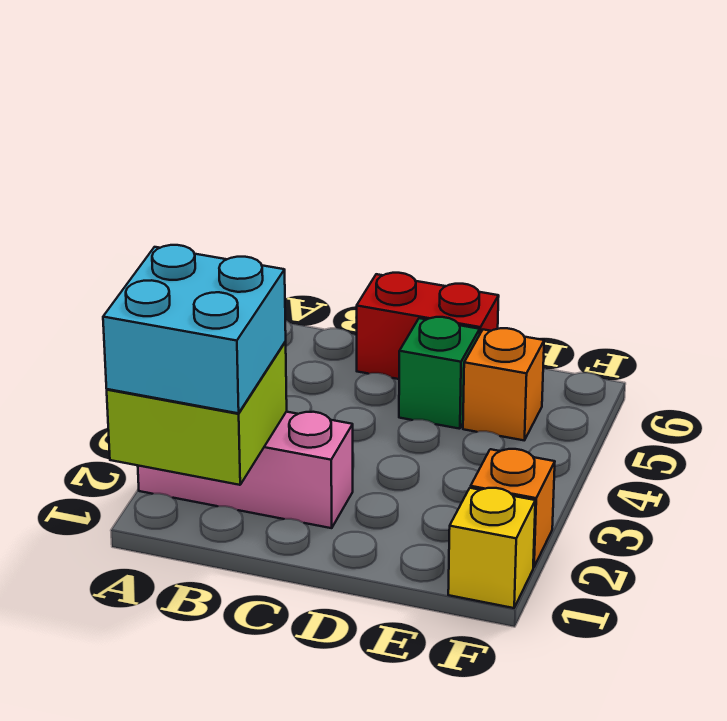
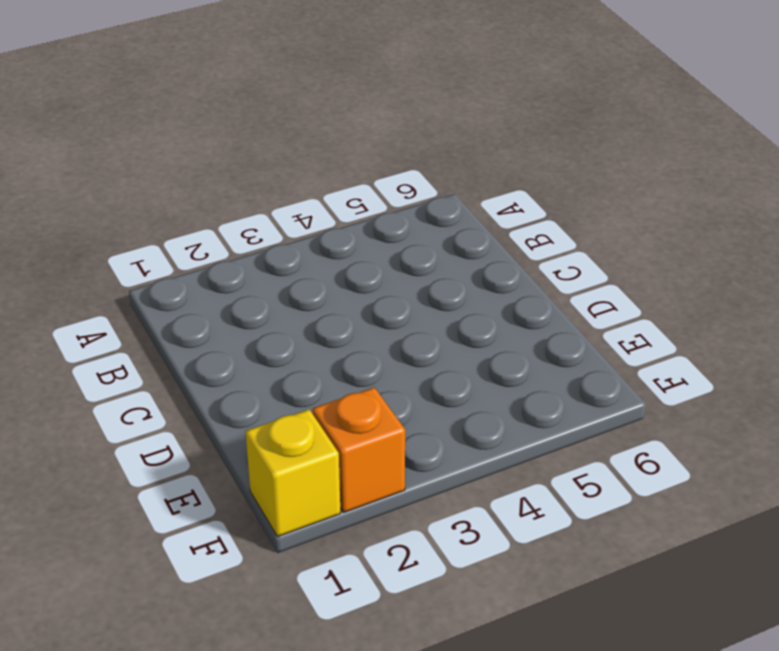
none -> pink 1x3 brick [138,412,353,528]
none -> red 1x2 brick [357,273,499,379]

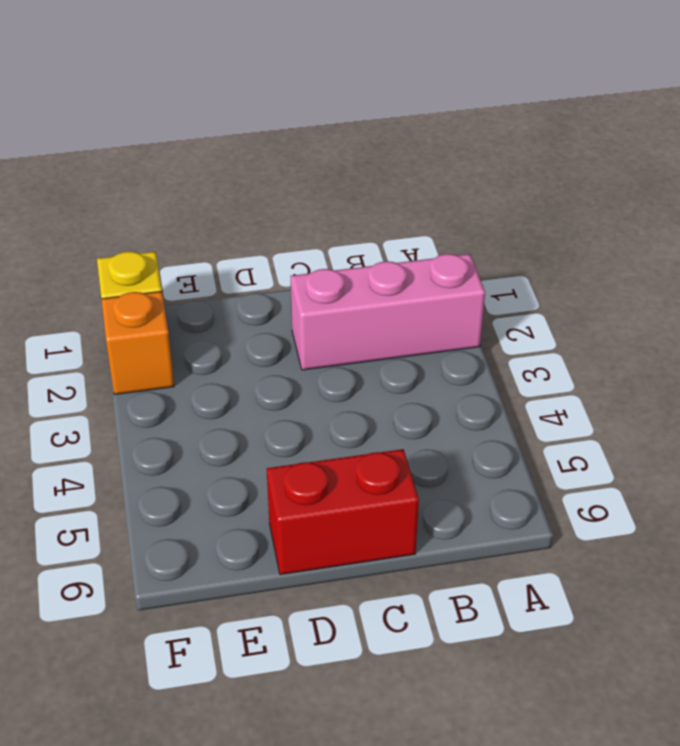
none -> green 1x1 brick [399,317,480,429]
none -> orange 1x1 brick [463,328,544,440]

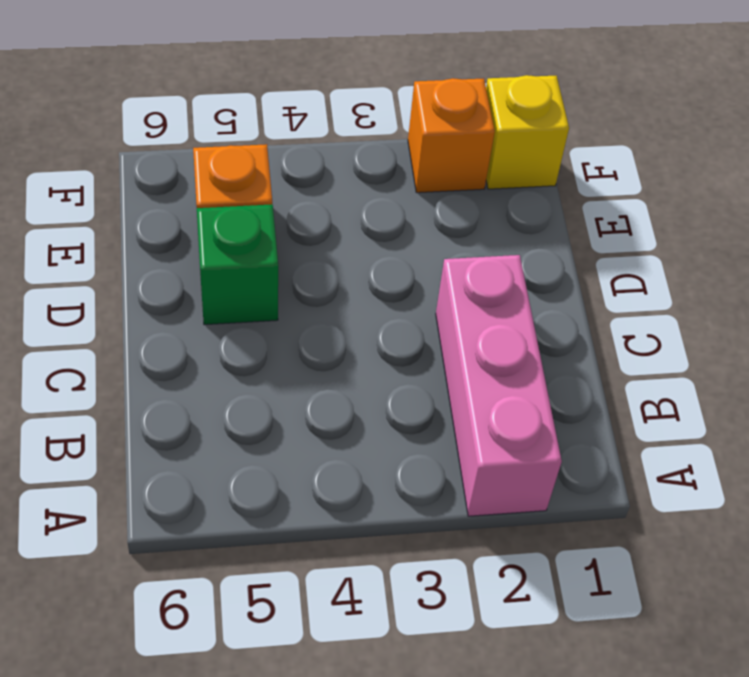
none -> red 1x2 brick [357,273,499,379]
none -> lime 2x2 brick [107,342,287,485]

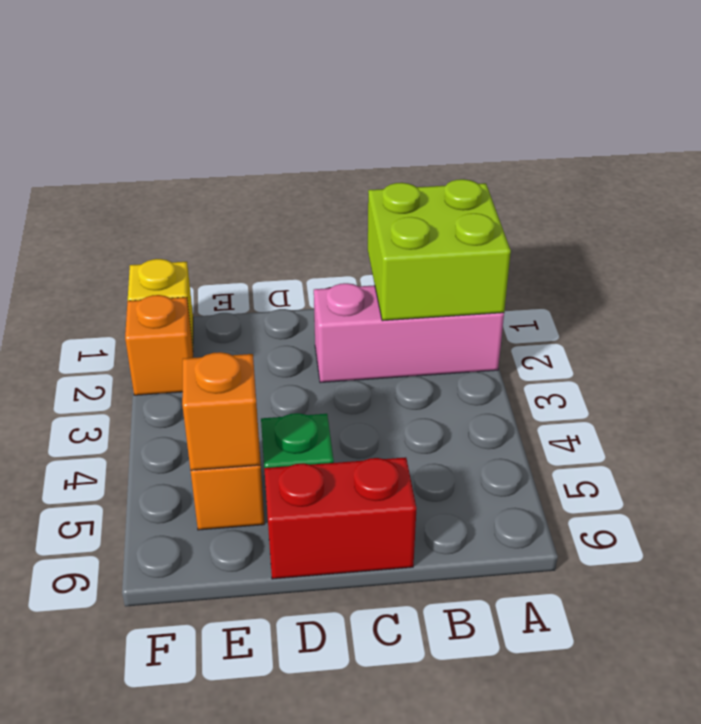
orange 1x1 brick [182,352,261,470] -> none
none -> cyan 2x2 brick [103,245,286,413]

